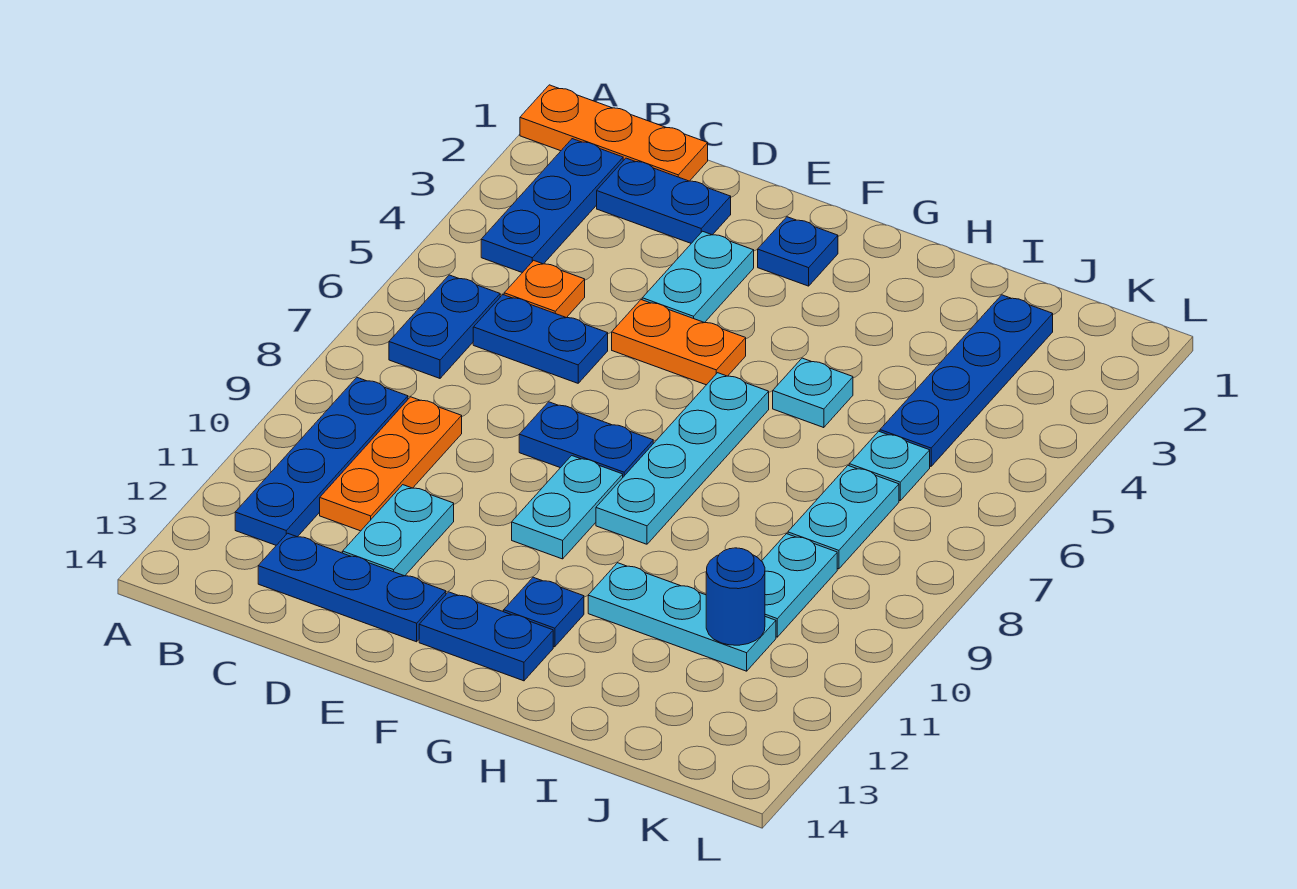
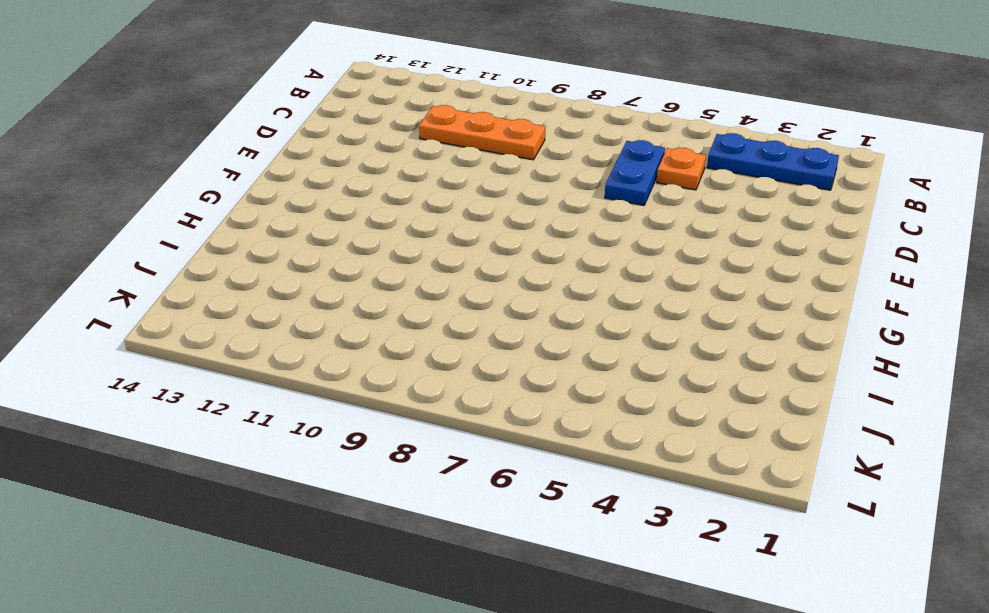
none -> orange 1x3 plate [520,85,708,181]
none -> blue 1x2 plate [389,275,500,378]
none -> blue 1x4 plate [235,378,408,545]

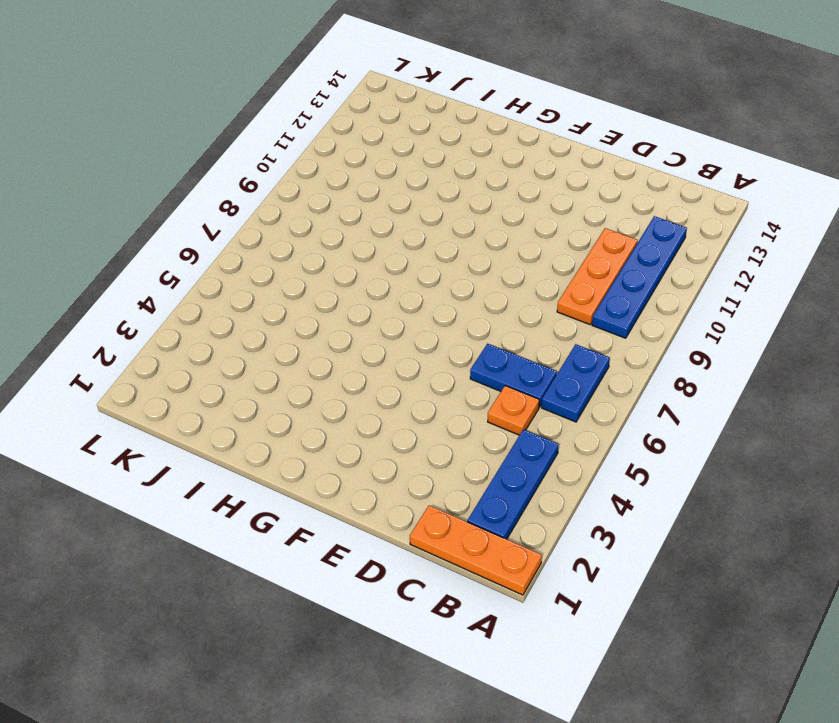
none -> blue 1x2 plate [597,158,731,243]
none -> blue 1x3 plate [258,533,446,642]
none -> cyan 1x2 plate [343,485,454,576]

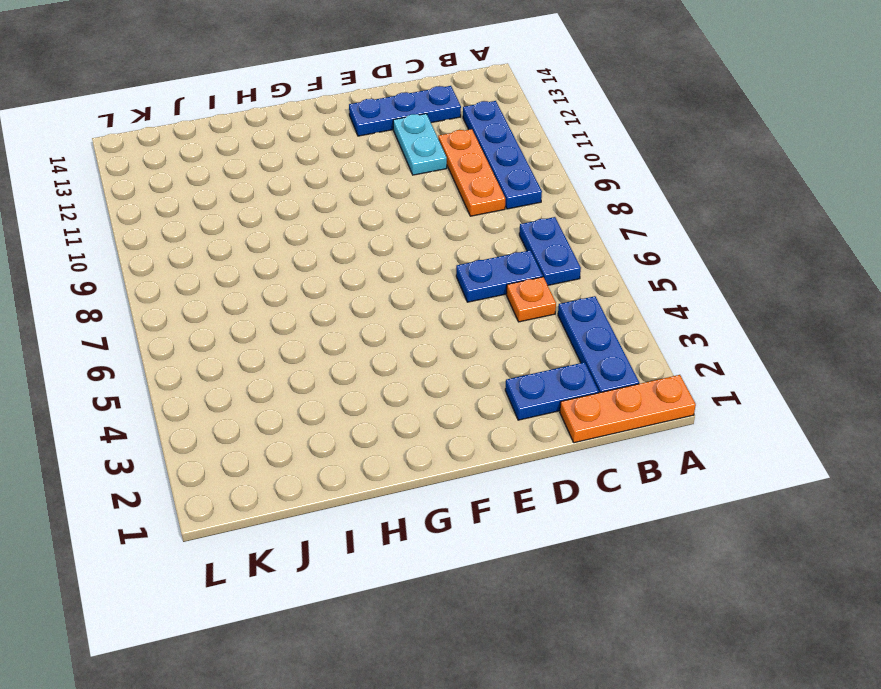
none -> cyan 1x2 plate [642,231,754,323]
none -> orange 1x2 plate [612,300,746,385]
none -> blue 1x2 plate [519,402,653,477]

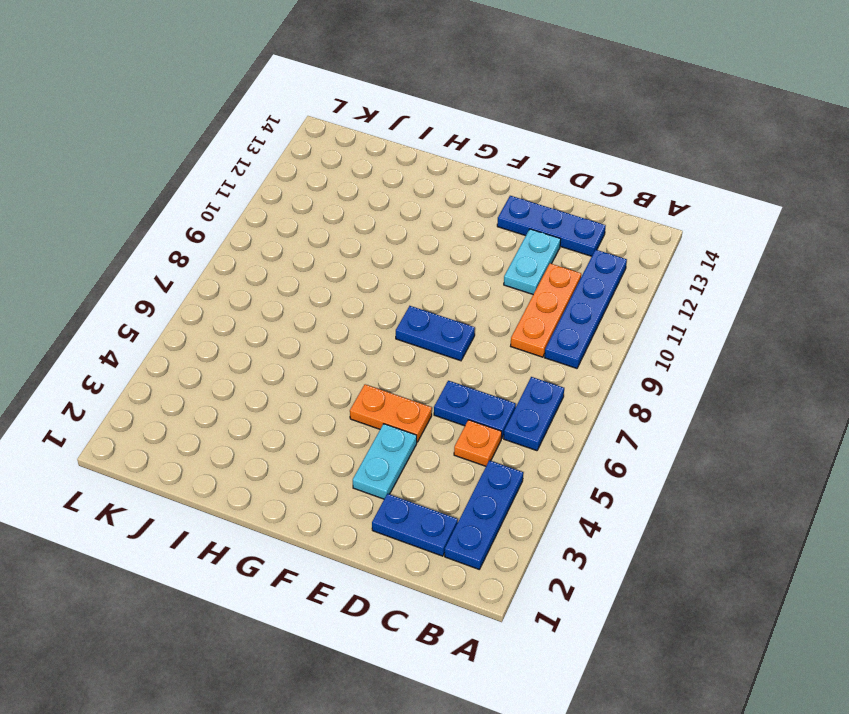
none -> orange 1x3 plate [520,85,708,181]
none -> blue 1x1 plate [758,217,838,286]
none -> cyan 1x2 plate [512,456,623,559]

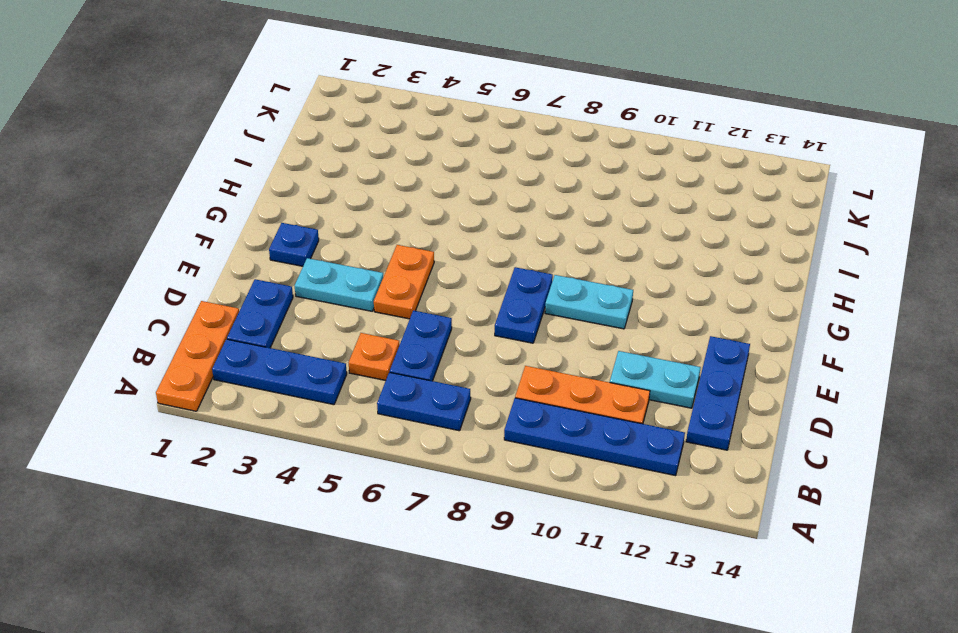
none -> blue 1x2 plate [419,592,553,681]
none -> cyan 1x4 plate [596,373,769,544]
none -> blue 1x1 plate [504,577,584,647]

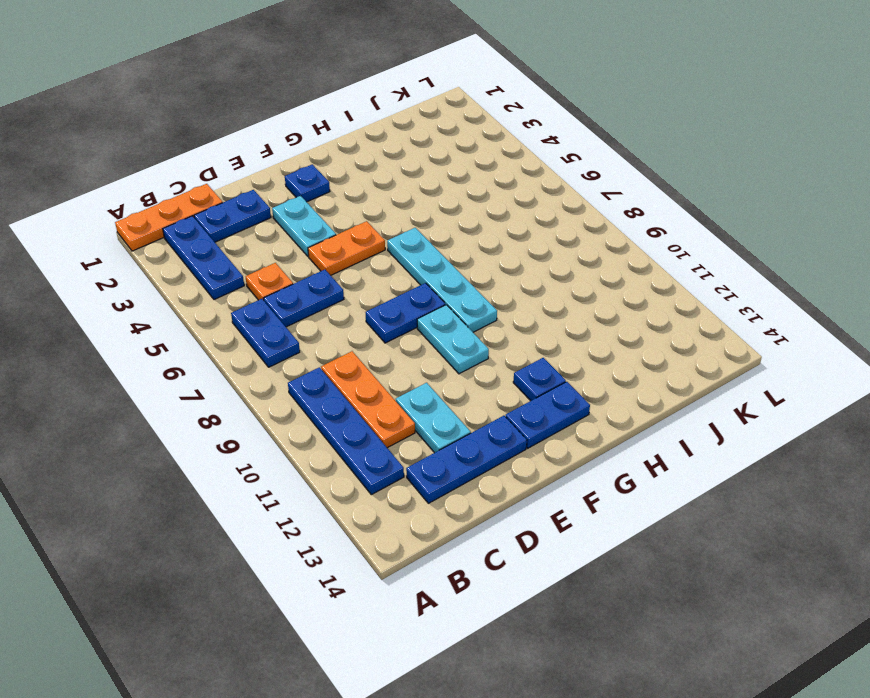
none -> cyan 1x1 plate [773,358,853,428]
none -> cyan 1x3 plate [588,563,776,671]
none -> blue 1x4 plate [880,295,1053,466]

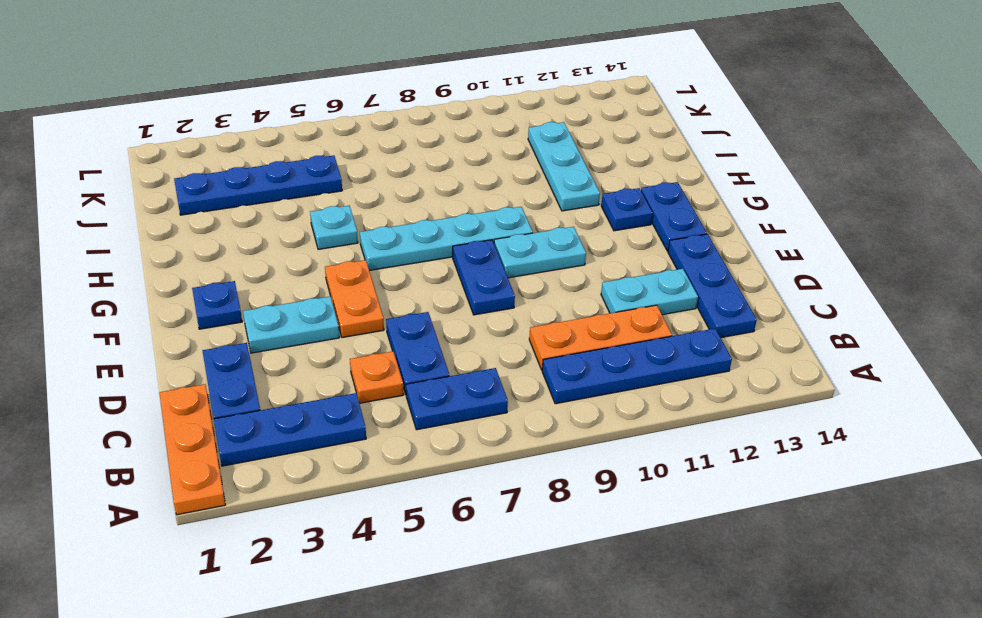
none -> cyan 1x1 plate [849,431,930,500]
none -> cyan 1x2 plate [788,466,899,569]
none -> cyan 1x2 plate [762,534,837,637]

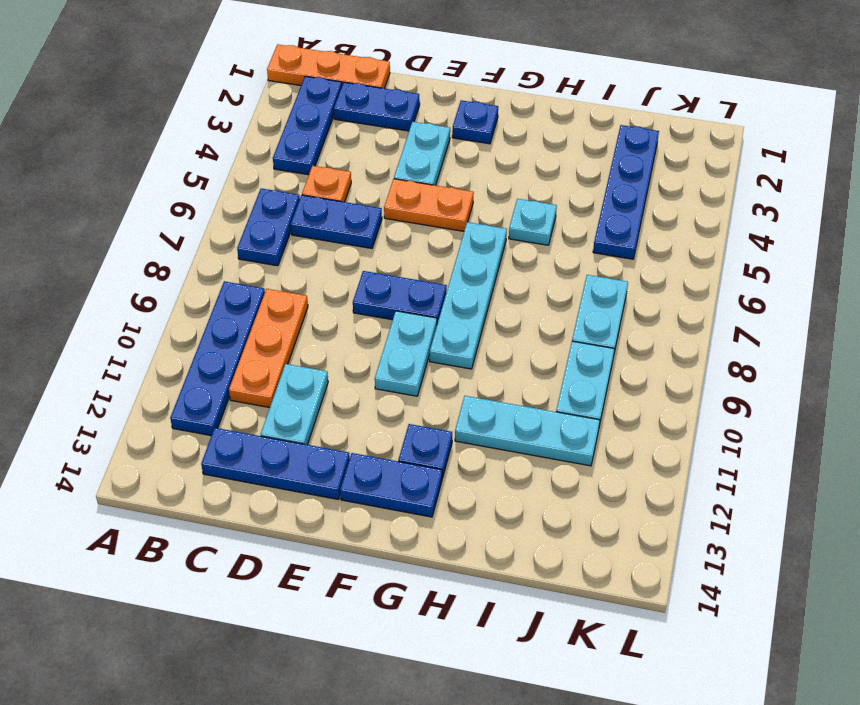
none -> cyan 1x1 plate [849,431,930,500]
none -> blue 1x1 round brick [706,548,765,645]

